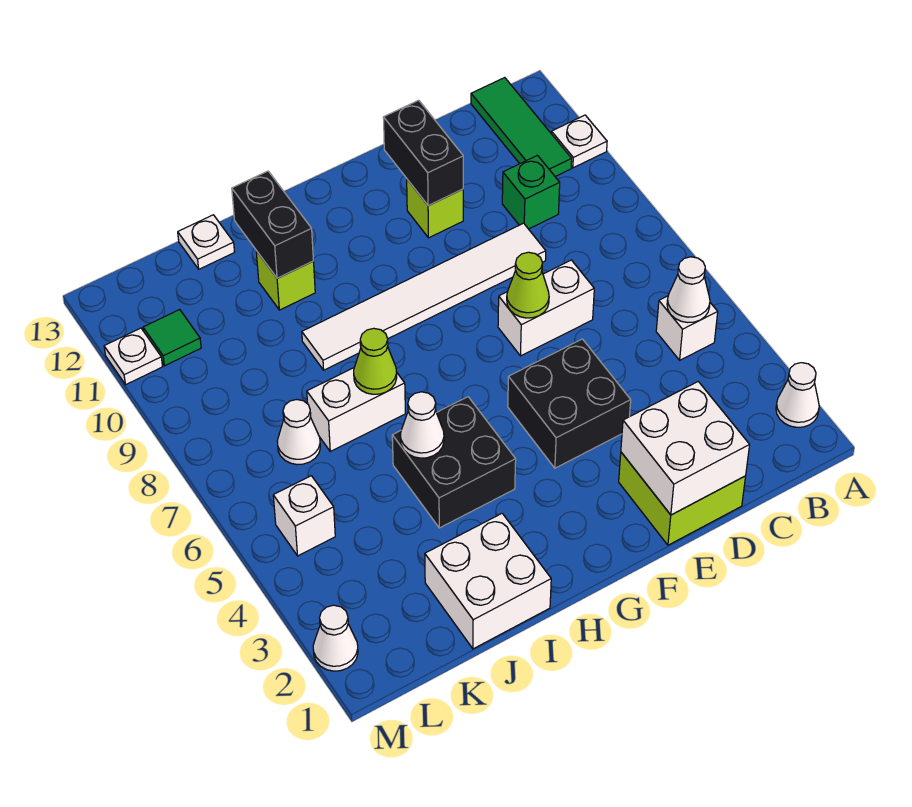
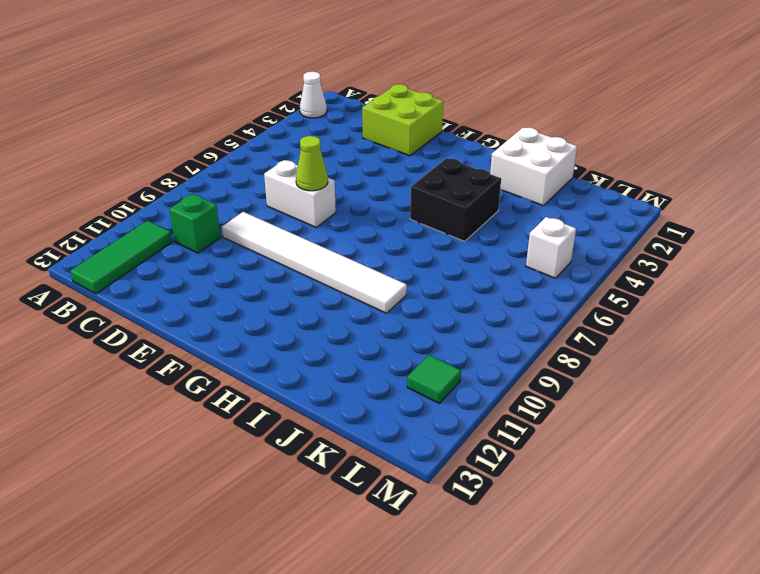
none -> white 1x1 plate [551,115,607,168]
none -> white 1x1 brick [656,296,718,360]
none -> black 2x2 brick [508,339,631,468]

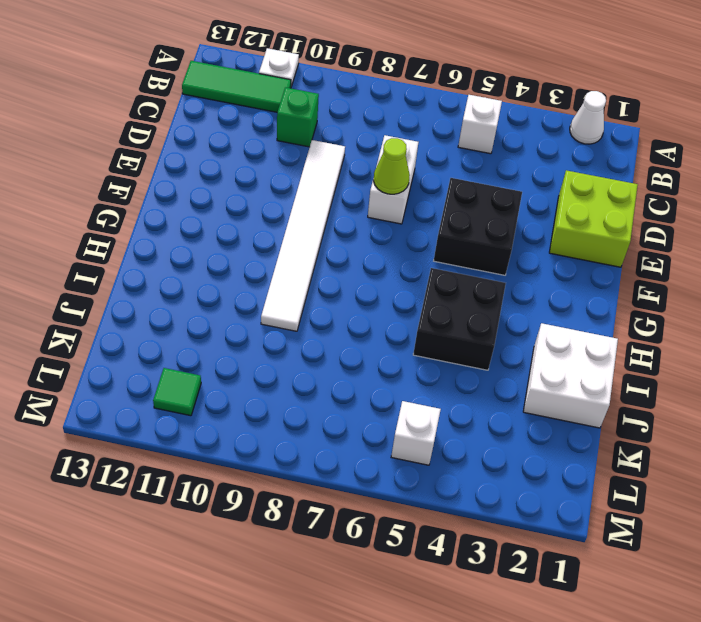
none -> lime 1x1 brick [407,180,463,238]
none -> white 1x2 brick [307,368,405,451]
none -> lime 1x1 brick [256,251,315,310]

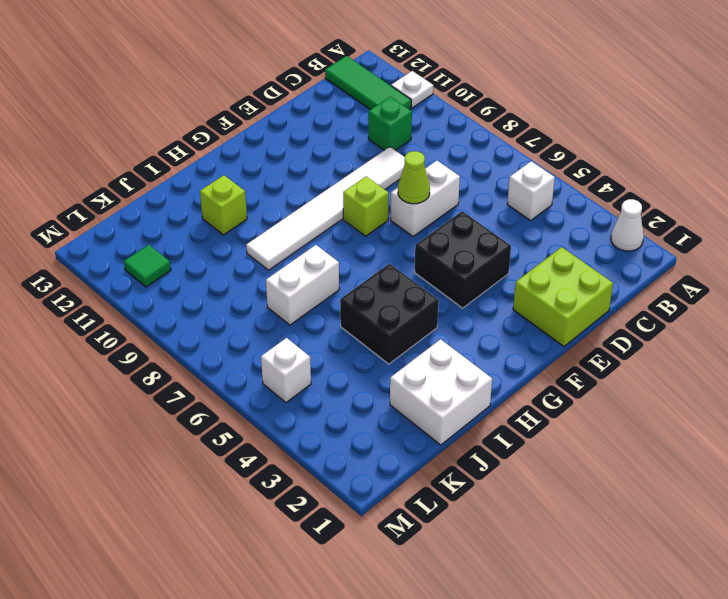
lime 1x1 brick [343,176,389,236] -> lime 1x1 brick moved to [407,180,463,238]
none -> white 1x1 plate [178,215,234,269]
none -> white 1x1 cone [277,400,320,465]
none -> white 1x1 cone [313,605,358,671]

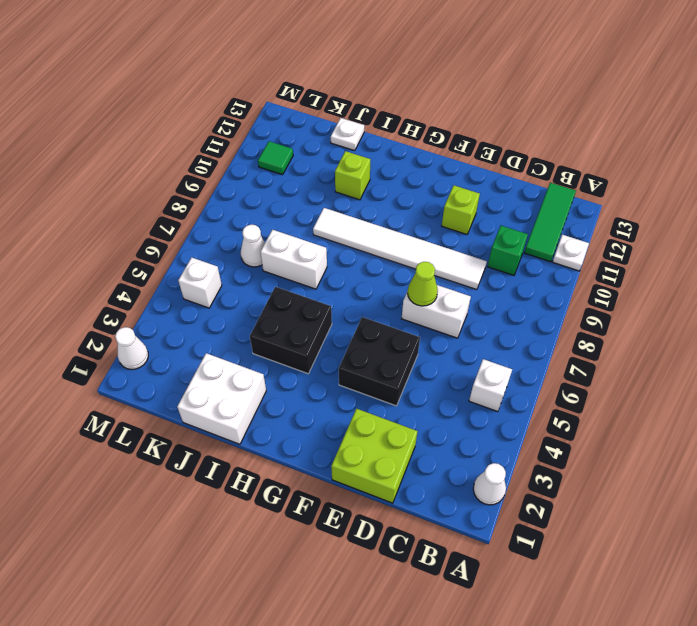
none -> white 1x1 plate [104,328,163,385]
none -> white 1x1 cone [667,257,710,323]
none -> white 2x2 brick [621,382,750,515]

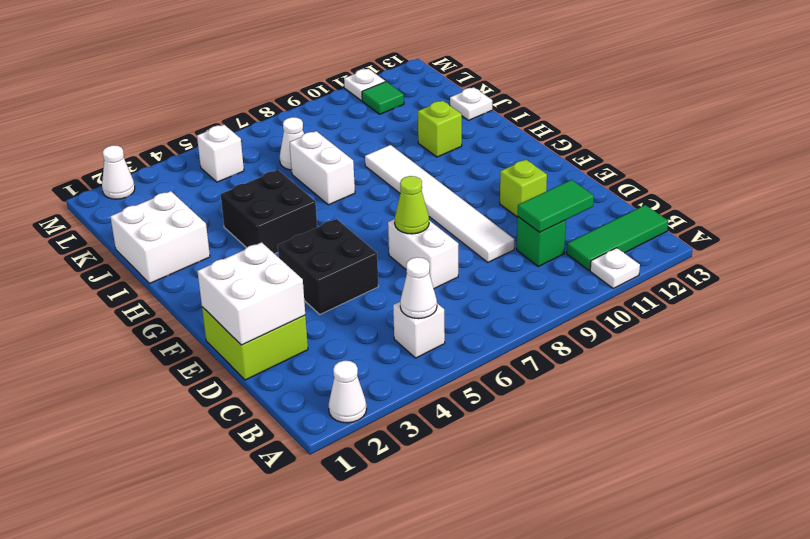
green 1x2 tile [518,180,594,232] -> none
none -> black 1x2 brick [383,100,463,206]
none -> white 1x1 cone [400,392,444,458]
none -> lime 1x1 cone [354,328,397,394]

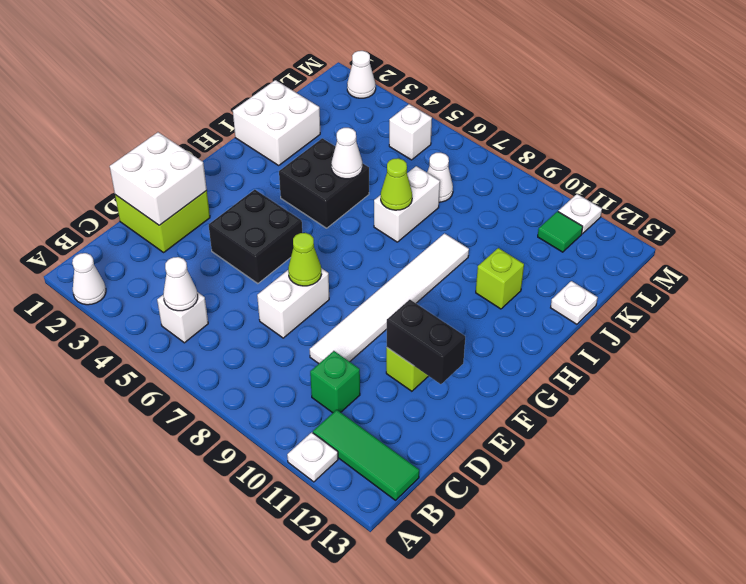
none -> black 1x2 brick [232,171,313,278]

